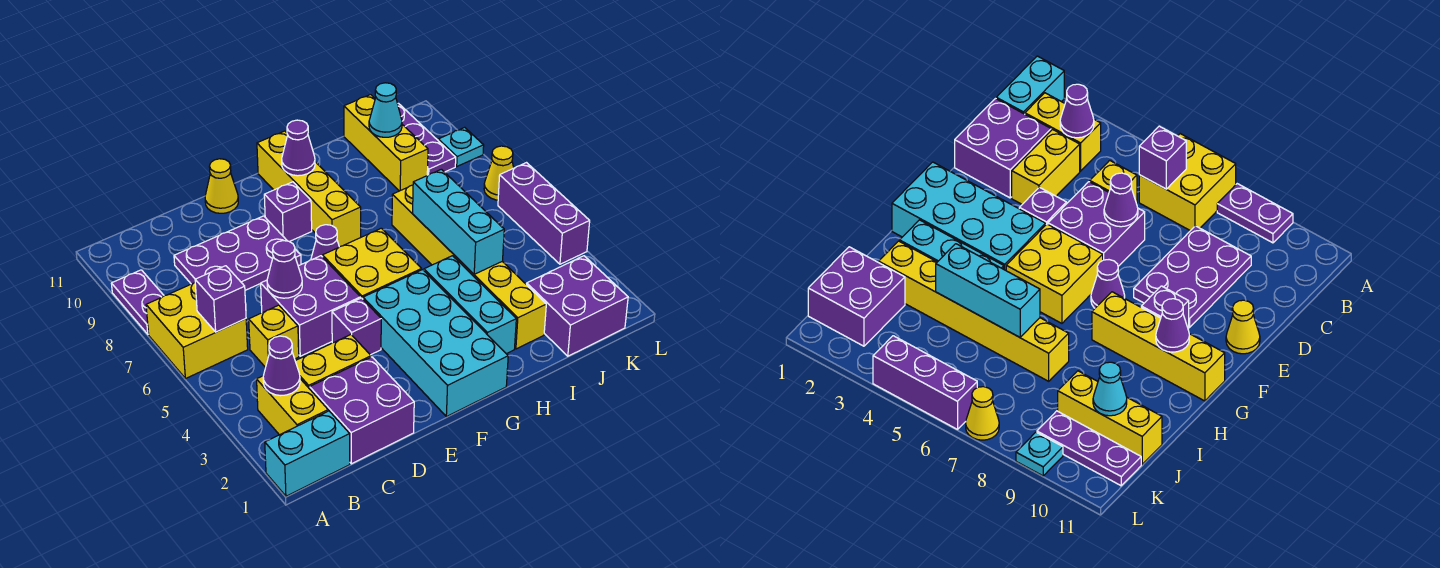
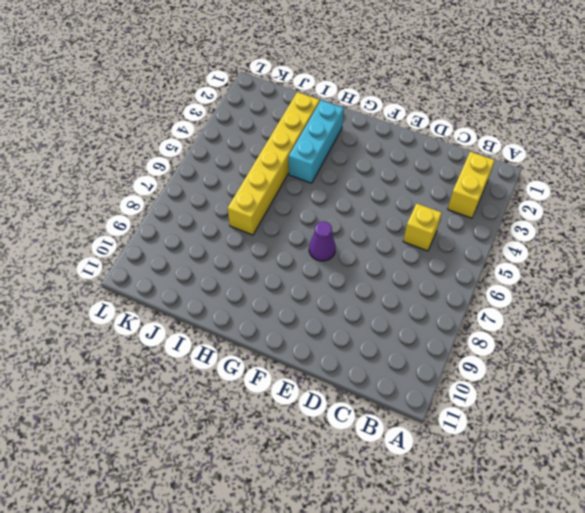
none -> cyan 1x2 brick [265,411,350,496]
none -> yellow 2x2 brick [146,283,248,379]
none -> purple 1x2 plate [111,270,164,334]
none -> purple 2x2 brick [310,357,414,464]

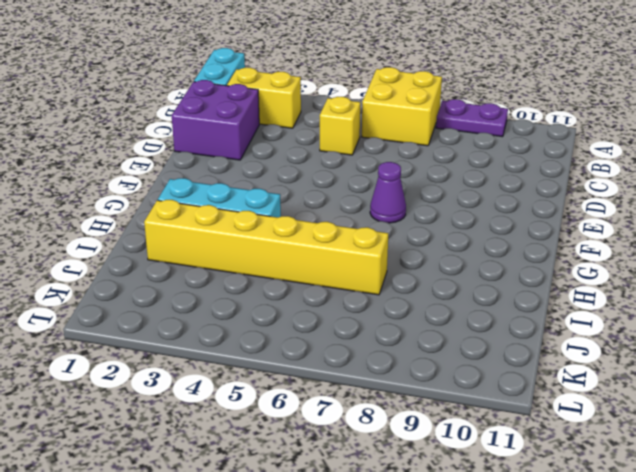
none -> yellow 1x2 brick [295,335,371,389]
none -> purple 2x3 plate [174,216,301,290]
none -> purple 2x2 brick [261,256,361,356]
none -> purple 1x1 brick [332,298,381,355]

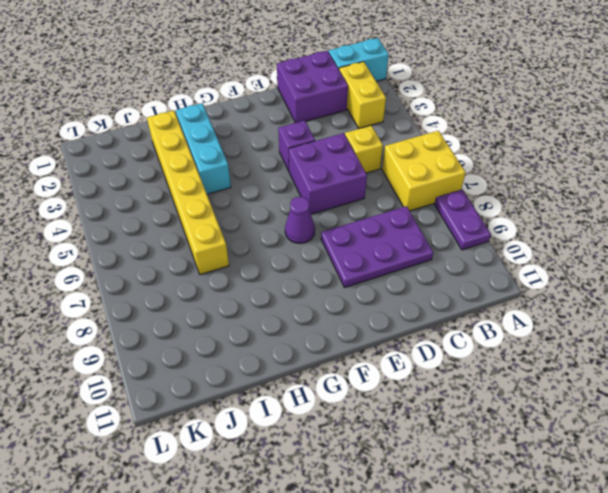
none -> yellow 1x2 brick [295,335,371,389]
none -> yellow 1x1 cone [205,159,238,213]
none -> cyan 2x4 brick [363,270,508,417]
none -> yellow 2x2 brick [322,228,422,299]

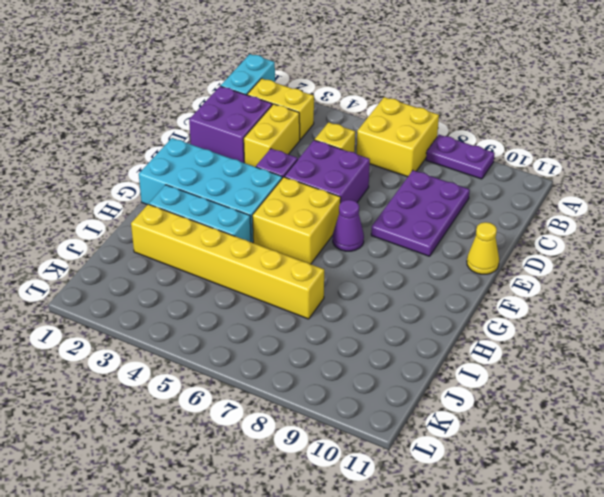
none -> purple 1x1 brick [264,182,312,242]
none -> yellow 1x4 brick [257,131,361,247]
none -> purple 2x2 brick [527,256,628,356]
none -> yellow 1x3 brick [344,95,428,191]

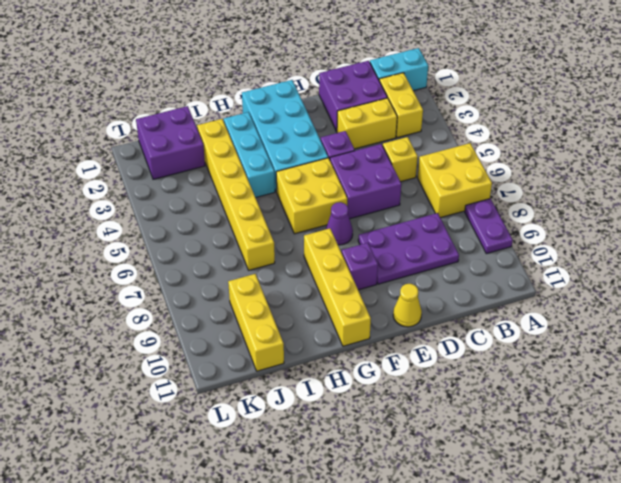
none -> purple 1x3 plate [398,103,456,175]
none -> purple 1x3 brick [498,163,590,264]
none -> yellow 1x1 cone [484,146,514,200]
none -> cyan 1x1 plate [438,127,484,166]

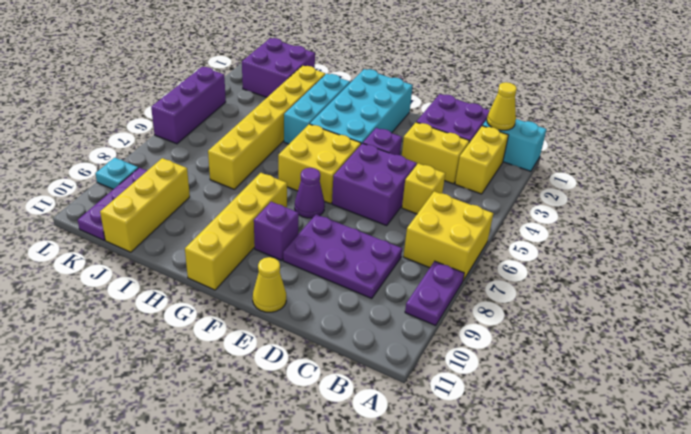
yellow 1x1 cone [487,82,517,130] -> yellow 1x1 cone moved to [484,146,514,200]
none -> purple 1x1 cone [263,336,300,396]
none -> purple 1x1 brick [195,266,246,332]
none -> purple 1x1 cone [267,241,302,298]
none -> purple 1x1 cone [282,120,315,176]

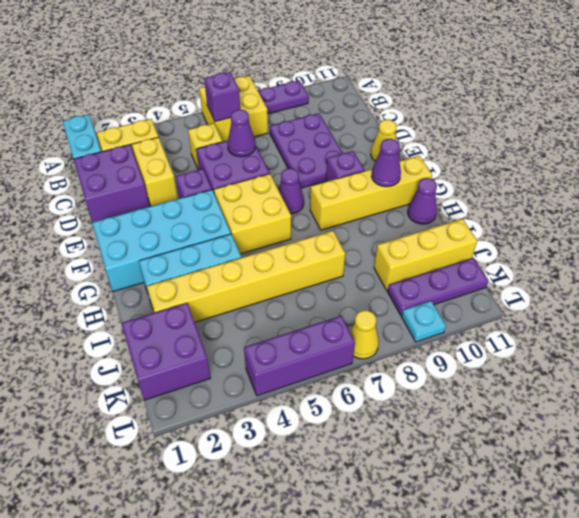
purple 1x1 cone [408,178,437,224] -> purple 1x1 cone moved to [263,336,300,396]
none -> cyan 1x3 brick [413,169,504,274]
none -> cyan 1x1 cone [369,83,402,137]

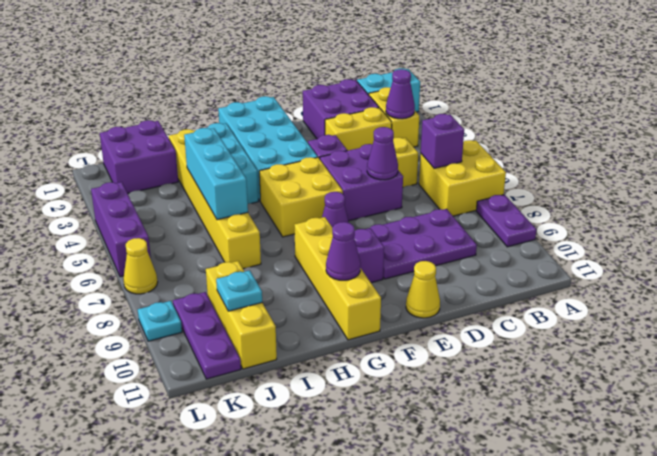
cyan 1x1 plate [216,270,262,311] -> cyan 1x1 cone [369,83,402,137]

